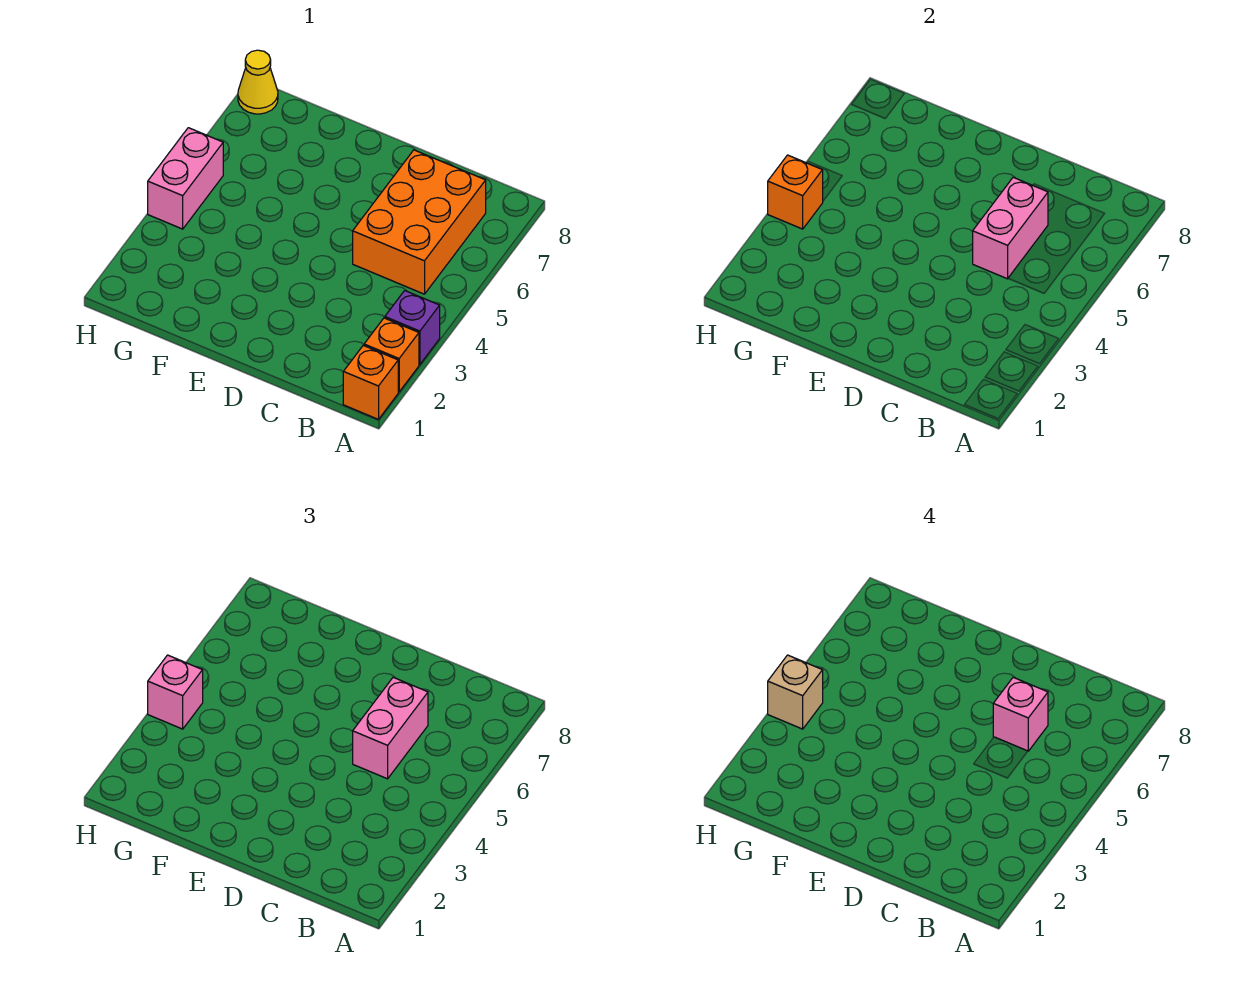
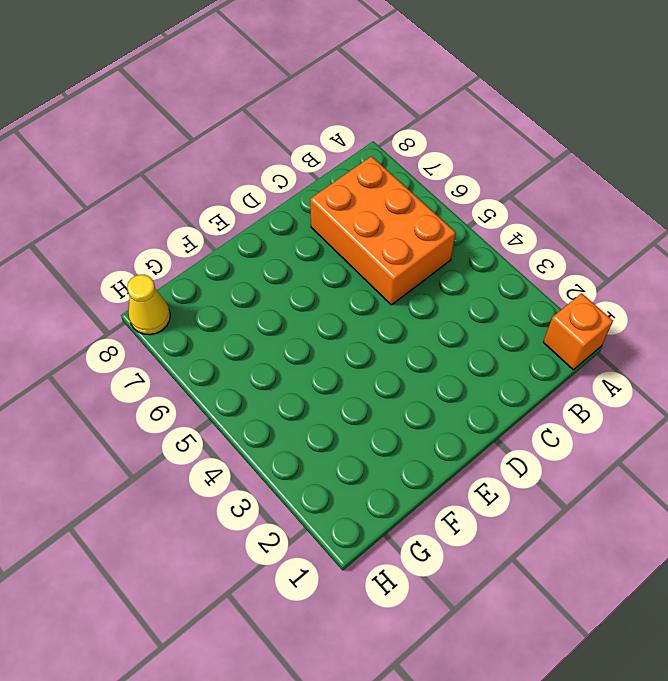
none -> orange 1x1 brick [364,318,419,392]
none -> purple 1x1 brick [385,291,440,365]
none -> pink 1x2 brick [148,128,223,229]

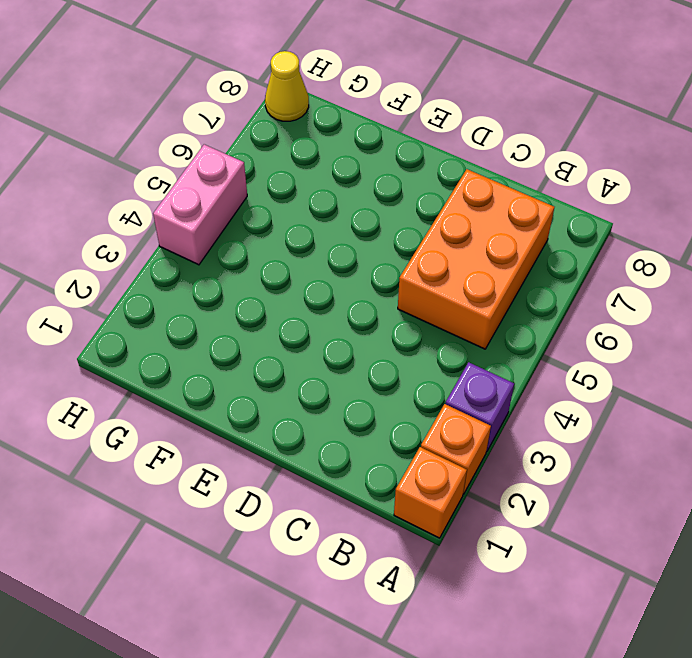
none -> pink 1x2 brick [973,177,1048,279]
none -> orange 1x1 brick [768,155,823,229]
none -> pink 1x2 brick [353,677,428,779]

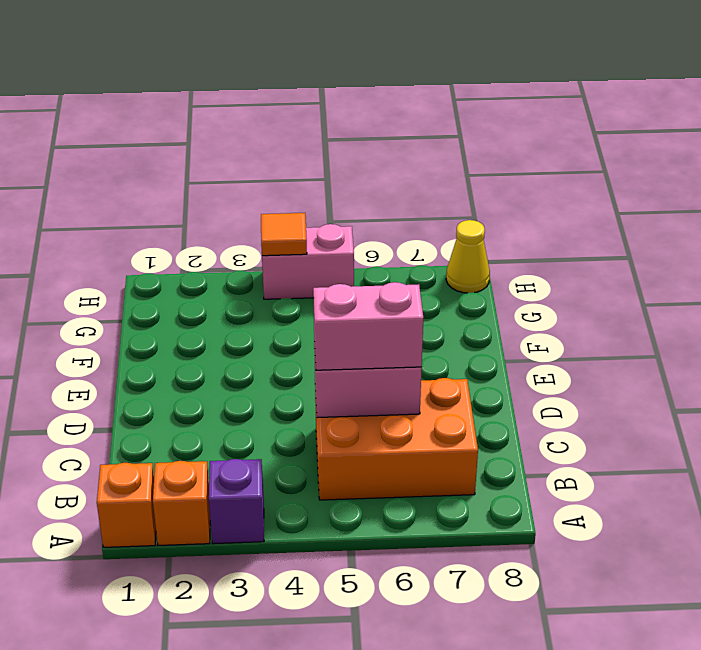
orange 1x1 tile [261,213,307,256] -> orange 1x1 brick [768,155,823,229]
none -> pink 1x1 brick [148,655,203,729]
none -> pink 1x1 brick [993,677,1048,751]
none -> tan 1x1 brick [768,655,823,729]

